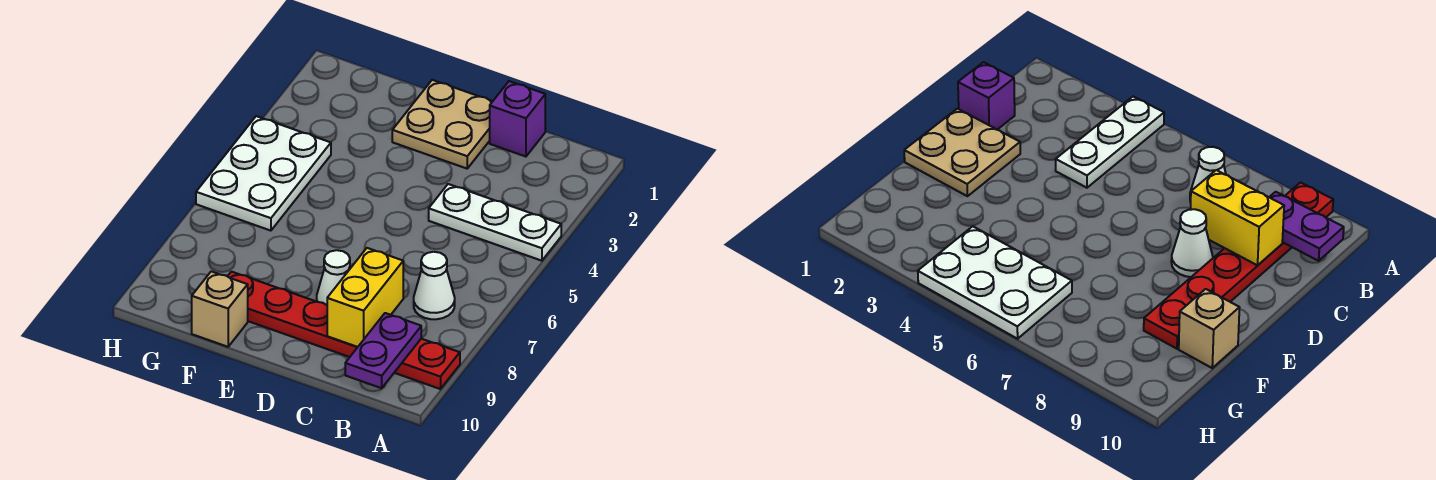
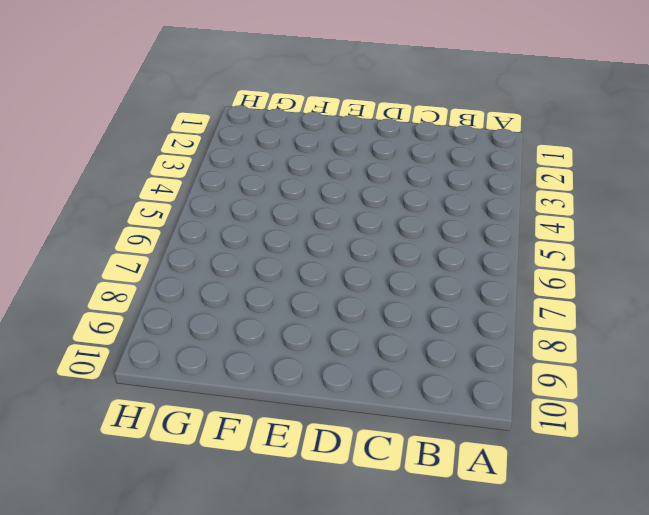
none -> white 1x3 plate [429,184,561,261]
none -> red 1x6 plate [228,272,460,389]

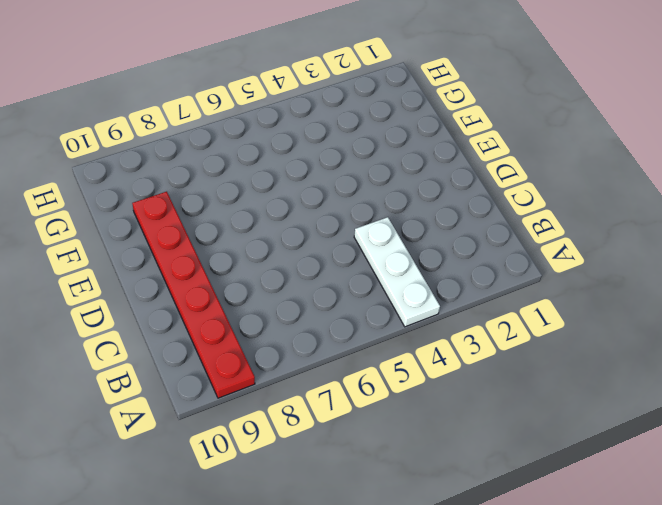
none -> white 1x1 cone [414,252,455,319]
none -> purple 1x1 brick [490,81,545,157]

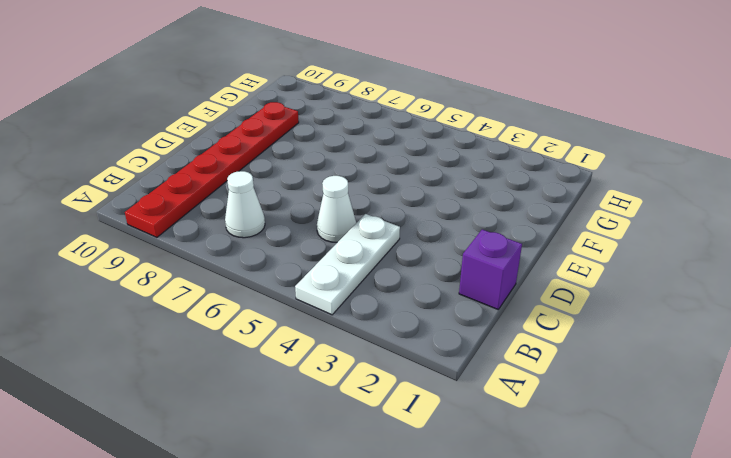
white 1x1 cone [317,176,356,242] -> white 1x1 cone moved to [317,250,350,305]
none -> tan 2x2 plate [392,80,493,169]
none -> tan 1x1 brick [192,271,248,347]

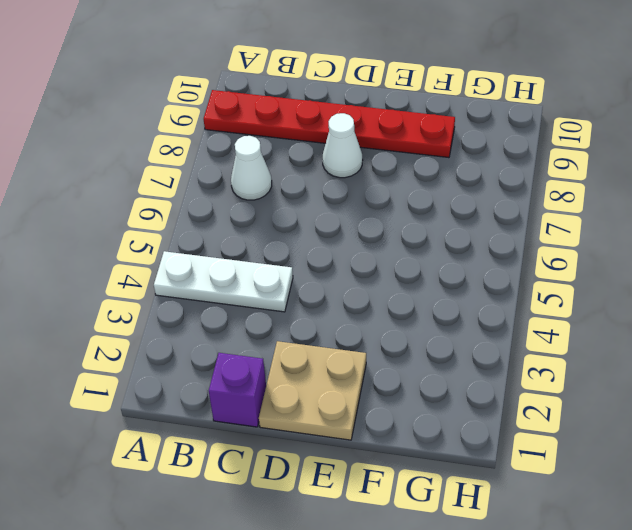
none -> tan 1x1 brick [192,271,248,347]
none -> white 2x3 plate [196,116,331,231]

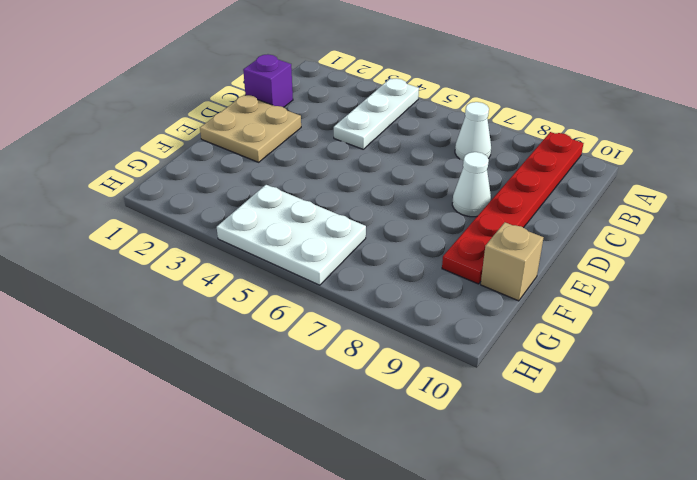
none -> purple 1x2 plate [345,313,421,388]
none -> yellow 1x2 brick [327,248,403,347]

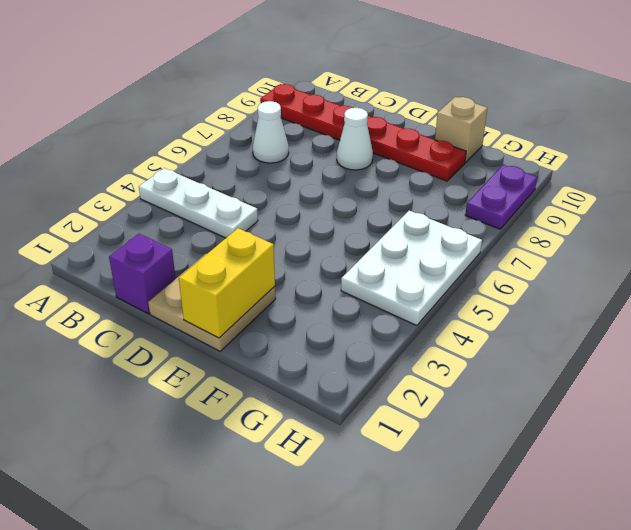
yellow 1x2 brick [179,228,275,338] -> yellow 1x2 brick moved to [327,248,403,347]
purple 1x2 plate [465,165,537,229] -> purple 1x2 plate moved to [345,313,421,388]

